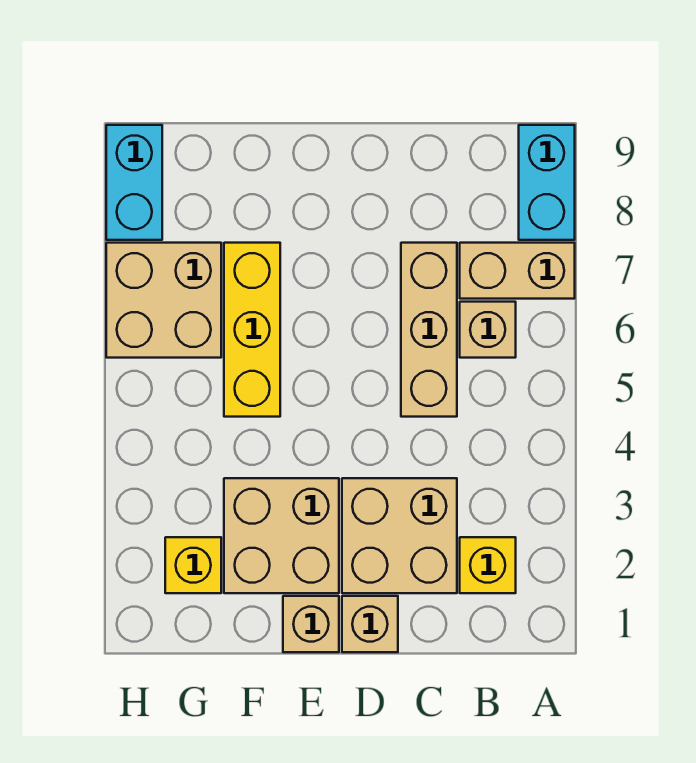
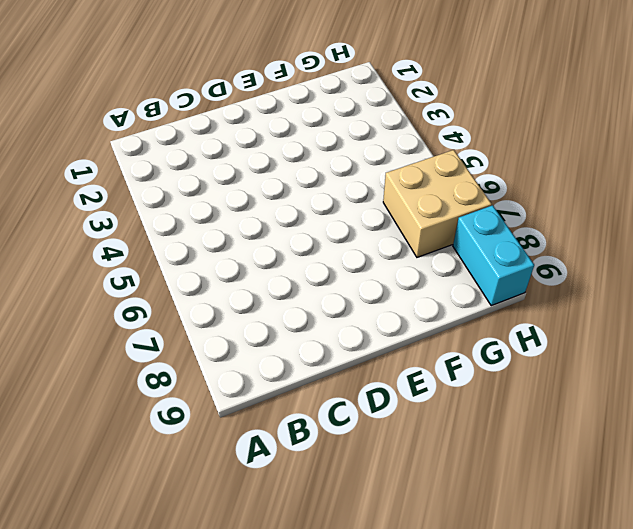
none -> tan 1x2 brick [460,243,575,299]
none -> cyan 1x2 brick [519,125,575,240]
none -> yellow 1x1 brick [460,537,516,593]

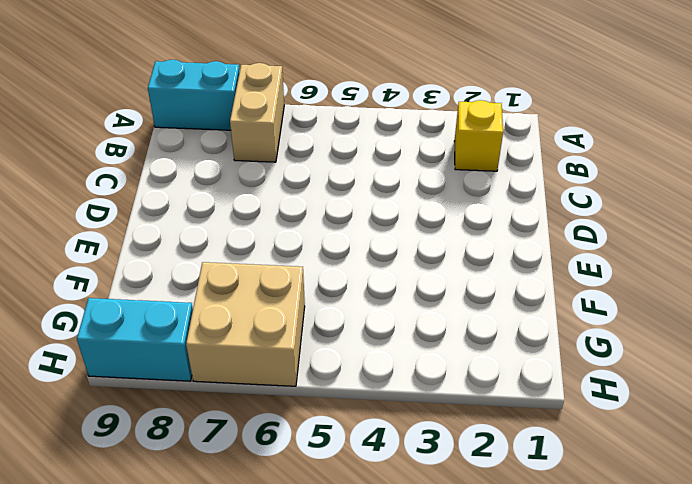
none -> tan 1x1 brick [460,302,516,358]
none -> tan 2x2 brick [342,478,457,593]
none -> tan 1x3 brick [401,243,457,417]

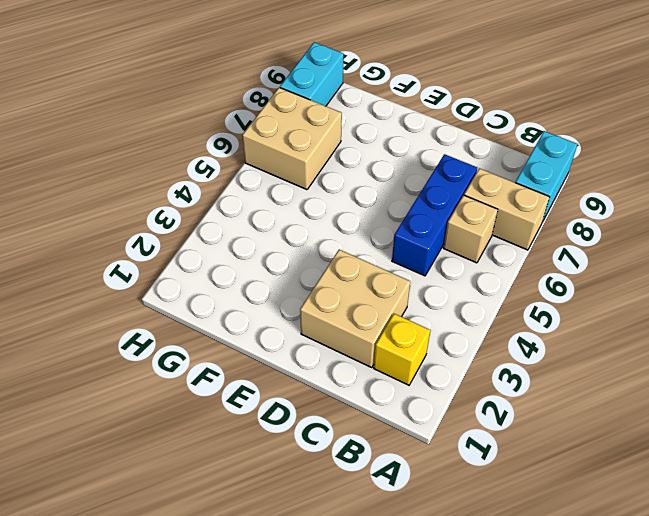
blue 1x3 brick [392,154,477,276] -> tan 1x3 brick [401,243,457,417]
none -> tan 1x1 brick [342,596,398,652]
none -> tan 1x1 brick [283,596,339,652]
none -> tan 2x2 brick [224,478,339,593]

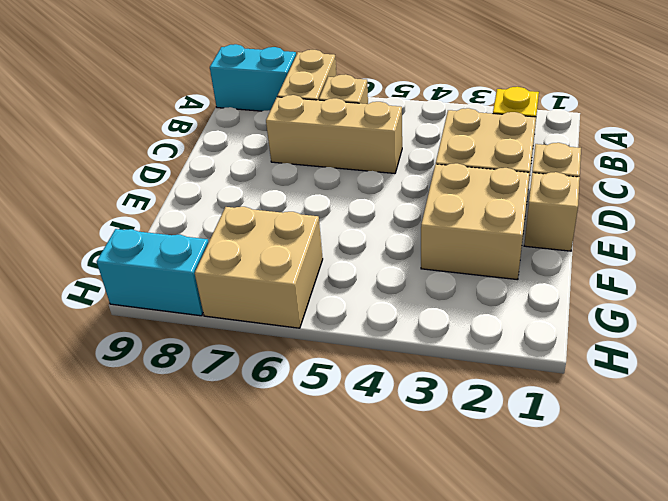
none -> yellow 1x3 brick [224,243,280,417]
none -> yellow 1x1 brick [165,537,221,593]

